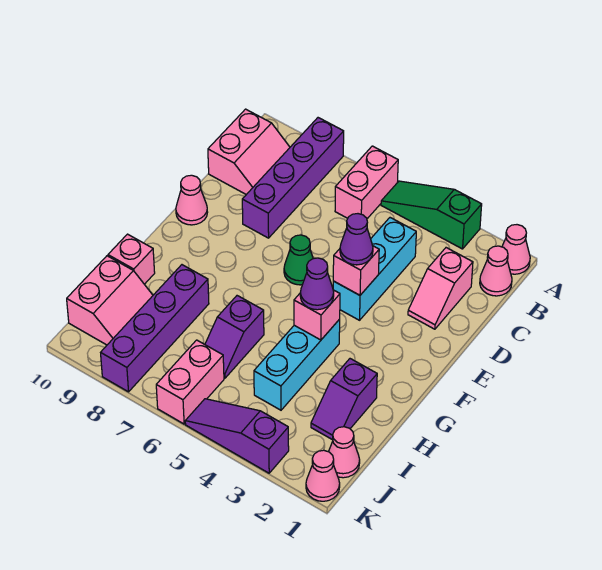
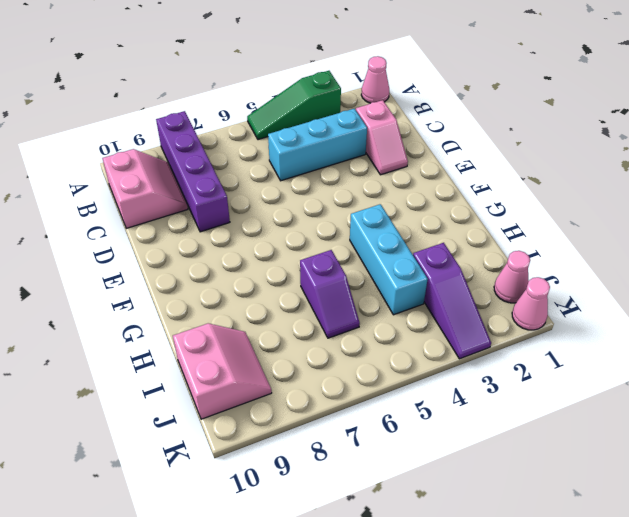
cyan 1x3 brick [268,109,367,181] -> cyan 1x3 brick turned to [333,218,416,320]
purple 1x3 slope [413,243,491,359] -> purple 1x3 slope turned to [185,399,289,473]
none -> pink 1x2 brick [335,146,398,219]
none -> pink 1x1 cone [480,246,512,296]
none -> green 1x1 cone [284,235,313,285]

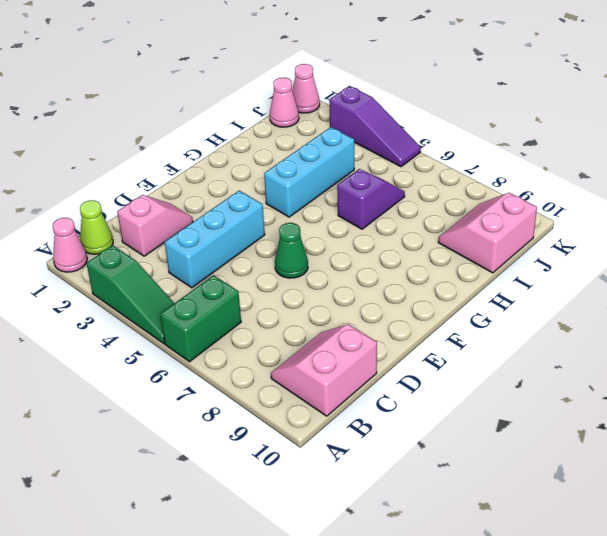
green 1x2 brick [161,275,241,362] -> pink 1x2 brick [335,146,398,219]
lime 1x1 cone [80,200,113,254] -> pink 1x1 cone [480,246,512,296]
none -> purple 1x4 brick [242,118,344,238]
none -> pink 1x1 cone [176,175,208,225]
none -> purple 1x2 slope [311,359,377,440]

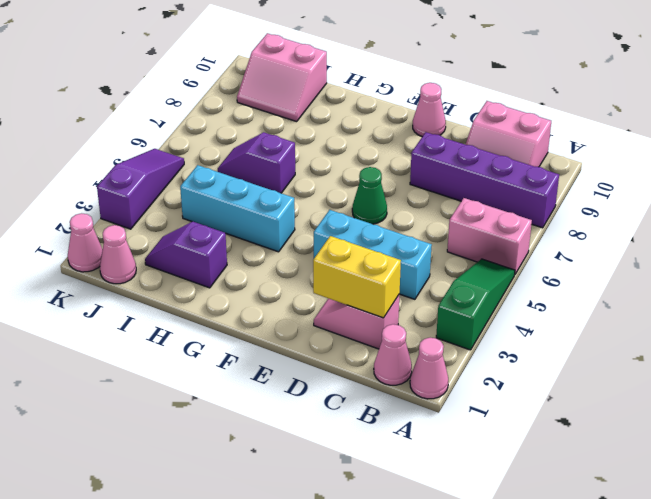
yellow 1x2 brick [313,236,401,318] -> none
none -> purple 1x4 brick [101,265,209,392]
none -> pink 1x1 brick [108,234,155,284]
none -> pink 1x2 brick [156,340,224,424]

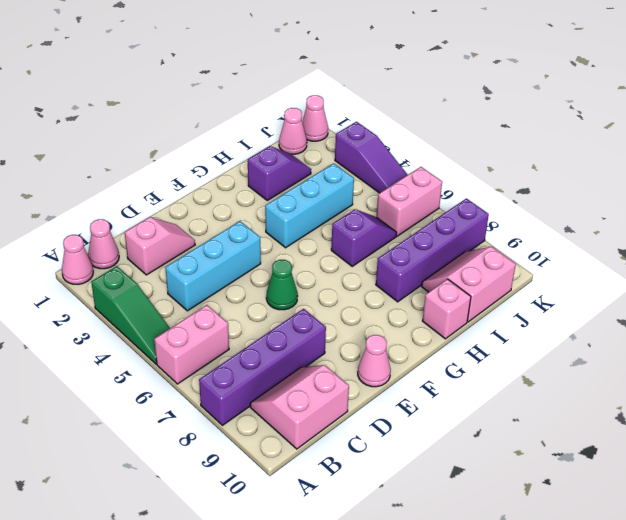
none -> pink 1x1 brick [333,246,379,295]
none -> pink 1x1 brick [294,290,340,340]
none -> purple 1x1 cone [340,214,373,265]

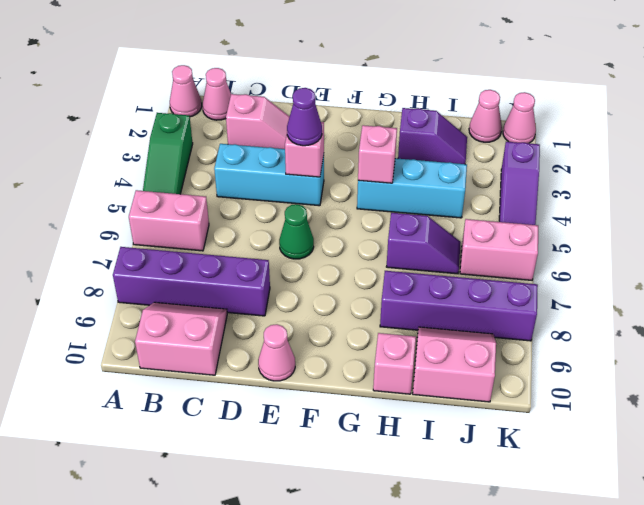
none -> purple 1x1 cone [300,258,334,310]

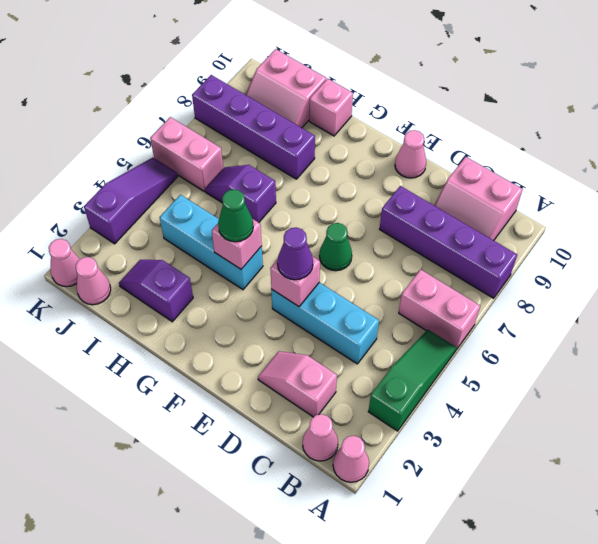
green 1x1 cone [218,189,253,242] -> purple 1x1 cone [300,258,334,310]

